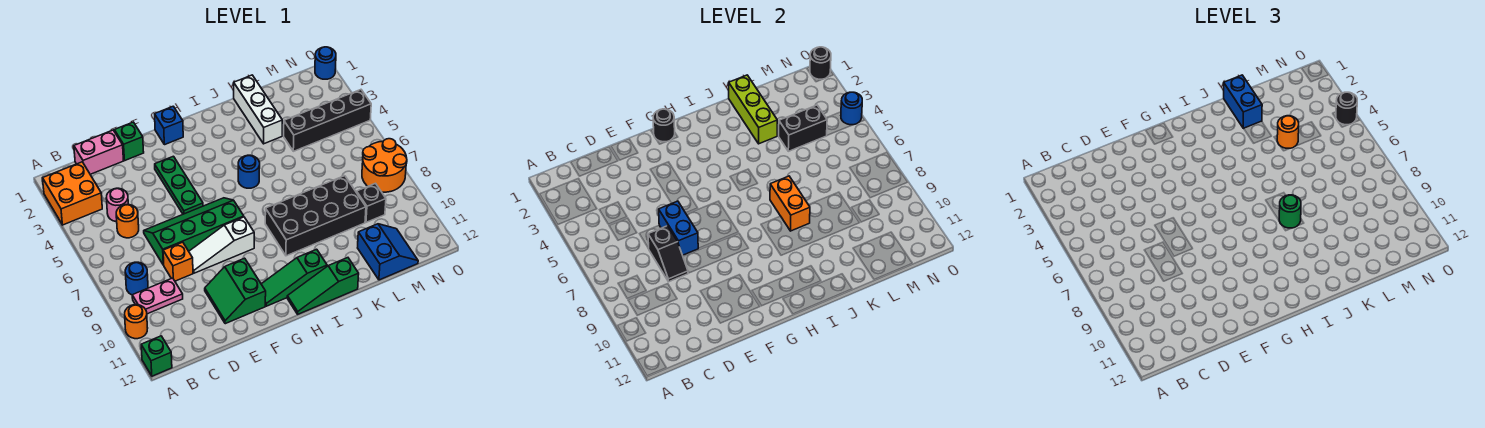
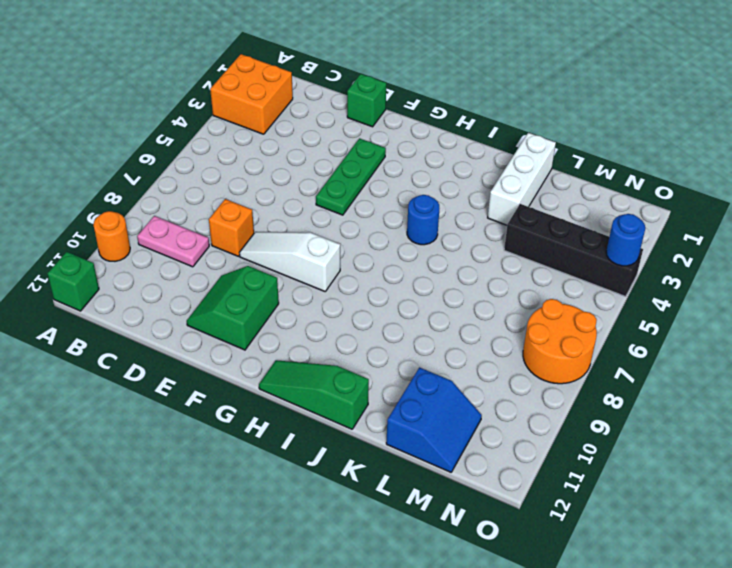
none -> blue 1x1 round brick [125,262,148,295]
none -> pink 1x2 brick [74,130,124,174]
none -> pink 1x1 round brick [106,188,128,222]
none -> orange 1x1 round brick [116,205,139,238]

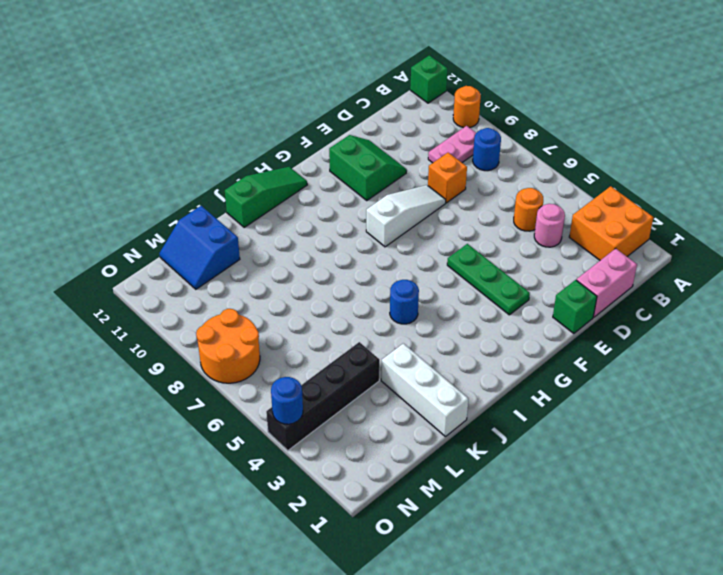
none -> green 2x4 slope [144,198,244,265]
none -> blue 1x1 brick [155,106,183,145]
none -> green 1x3 slope [261,249,327,306]
none -> black 2x4 brick [265,176,366,256]

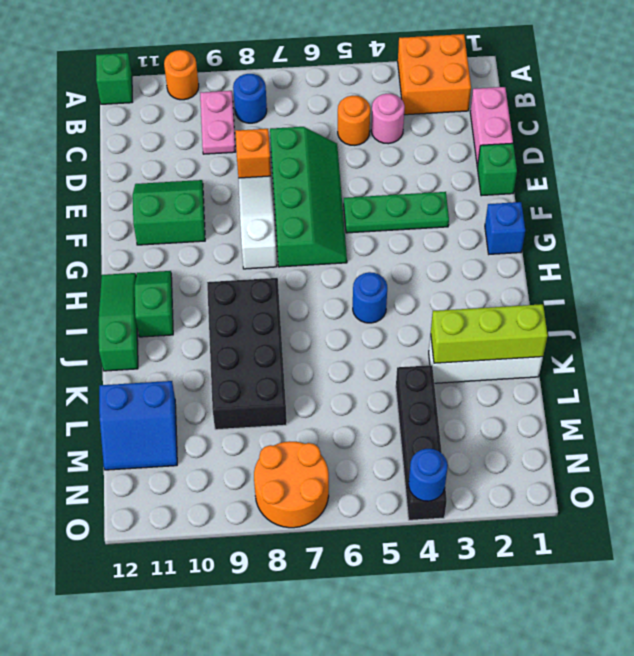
green 1x2 slope [135,271,173,337] -> green 1x3 slope [261,249,327,306]
none -> black 1x1 brick [357,183,386,222]
none -> blue 1x1 round brick [315,47,336,79]
none -> black 1x2 slope [648,226,688,282]
none -> blue 1x2 brick [659,201,698,255]

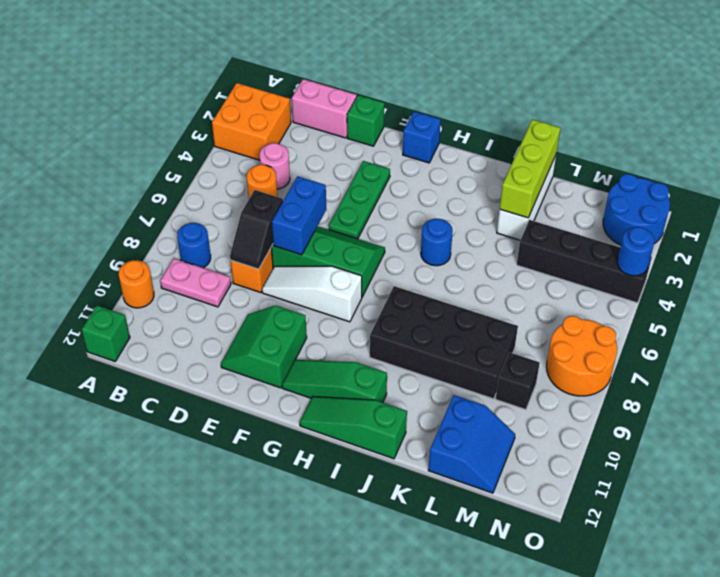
blue 2x2 round brick [603,174,670,245] -> blue 1x1 round brick [315,47,336,79]
none -> black 1x1 round brick [653,109,675,142]
none -> orange 1x2 brick [770,176,810,231]
none -> black 1x2 brick [779,105,827,151]
none -> black 1x1 round brick [810,47,831,79]

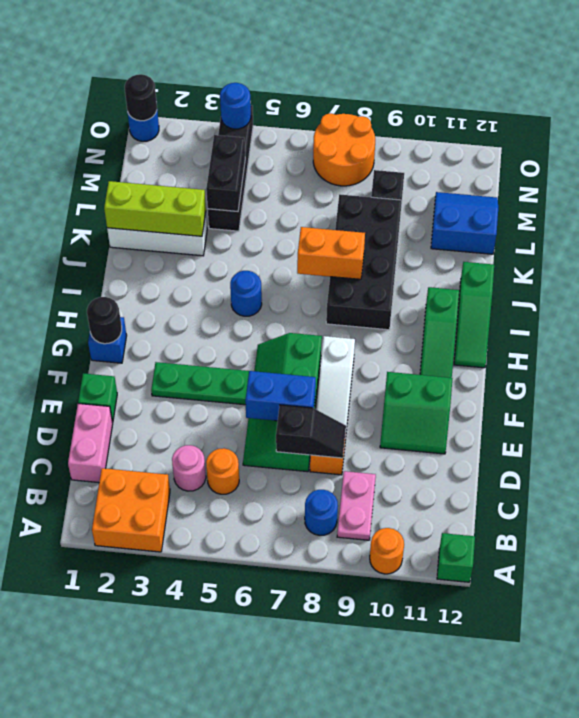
none -> green 1x1 round brick [1279,195,1301,228]
none -> blue 1x2 brick [1224,75,1262,128]
none -> orange 1x1 round brick [1277,116,1299,148]
none -> black 1x1 round brick [1336,92,1357,125]

